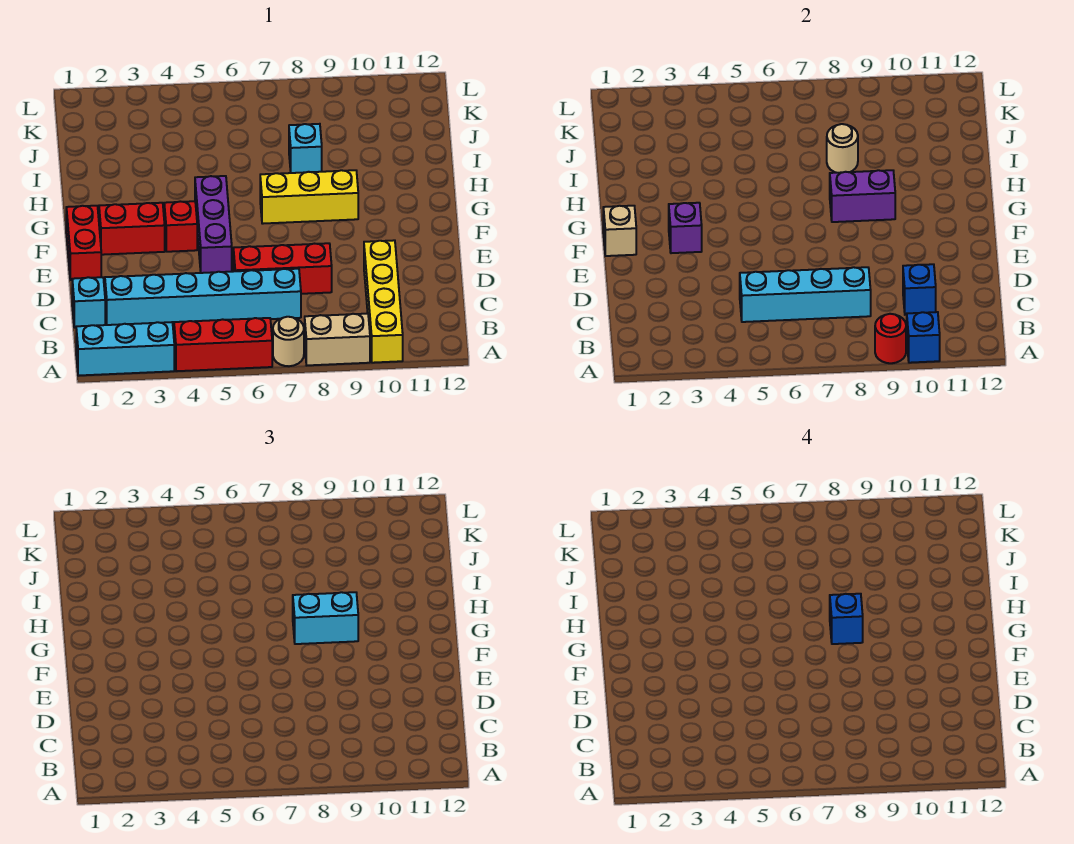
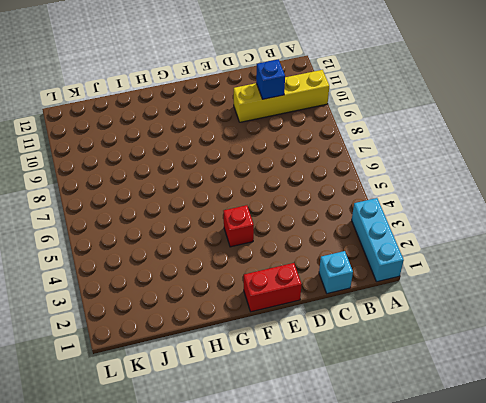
none -> red 1x3 brick [174,318,272,371]
none -> tan 1x1 round brick [273,317,304,366]
none -> tan 1x2 brick [305,314,370,365]

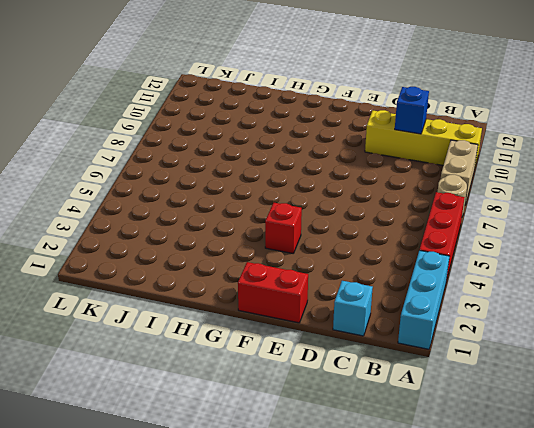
none -> cyan 1x6 brick [105,269,301,325]
none -> red 1x3 brick [233,243,332,294]
none -> purple 1x3 brick [195,176,232,273]

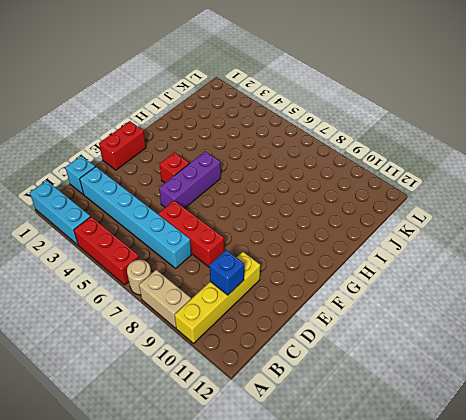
none -> red 1x2 brick [99,203,165,255]
none -> yellow 1x3 brick [260,170,358,224]
none -> cyan 1x1 brick [289,124,322,173]

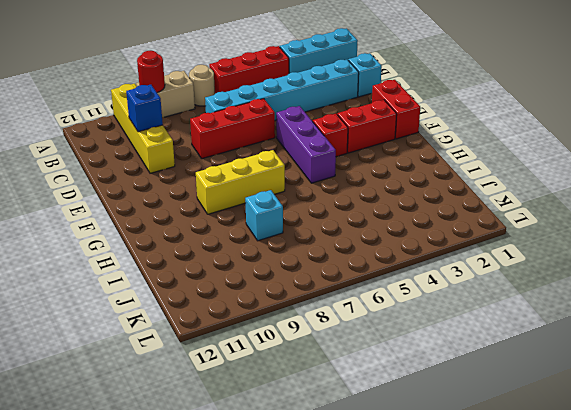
none -> blue 1x1 brick [907,312,940,363]
none -> cyan 1x4 brick [740,267,871,322]
none -> tan 1x1 brick [603,206,636,256]

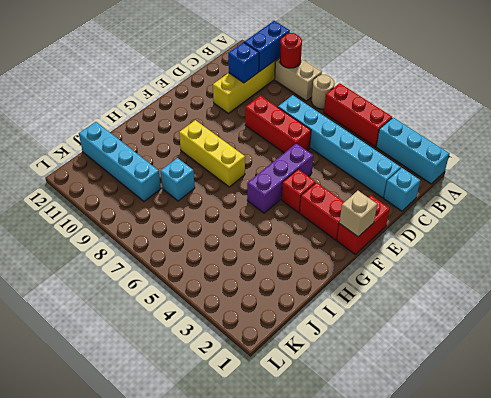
blue 1x2 brick [244,21,290,71] -> blue 1x1 brick [907,312,940,363]
cyan 1x4 brick [79,122,161,201] -> cyan 1x4 brick moved to [740,267,871,322]
none -> purple 1x1 brick [669,203,702,253]
none -> purple 1x2 brick [830,170,895,222]
none -> tan 1x1 round brick [827,124,858,173]

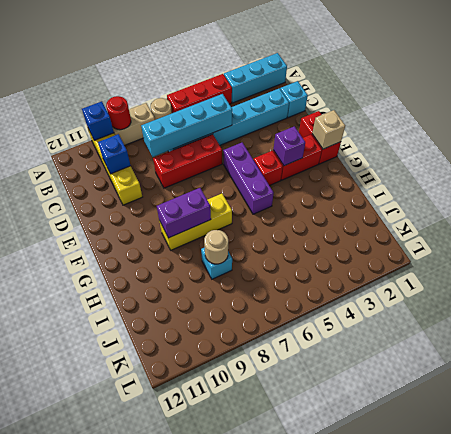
none -> cyan 1x2 brick [293,592,358,644]
none -> blue 1x1 brick [830,594,863,644]

